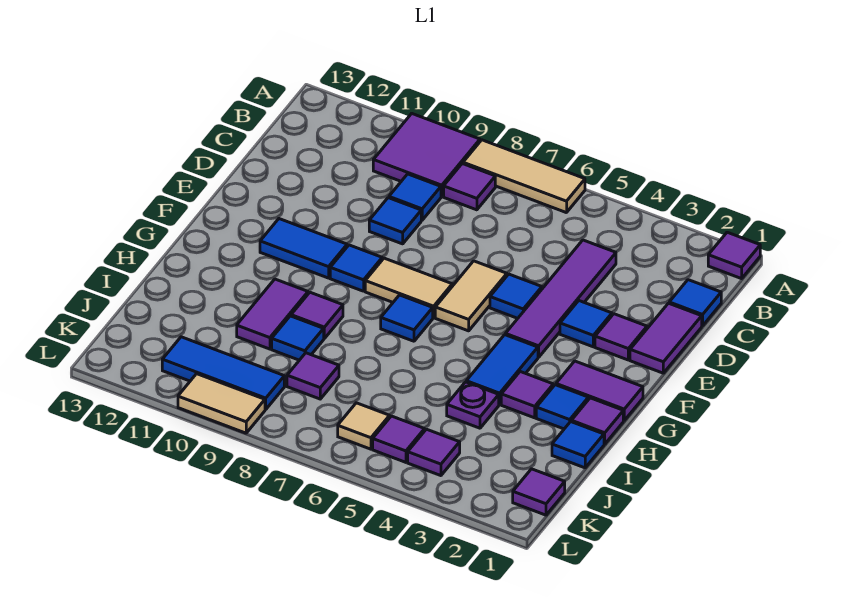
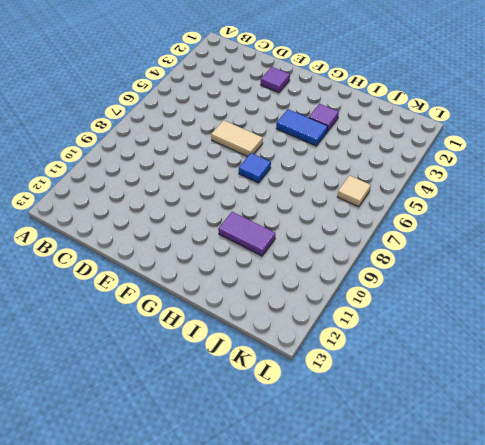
none -> purple 1x1 tile [708,232,760,279]
none -> tan 1x3 tile [463,140,585,213]
none -> purple 2x2 tile [373,114,480,197]
none -> purple 1x1 tile [444,164,495,210]

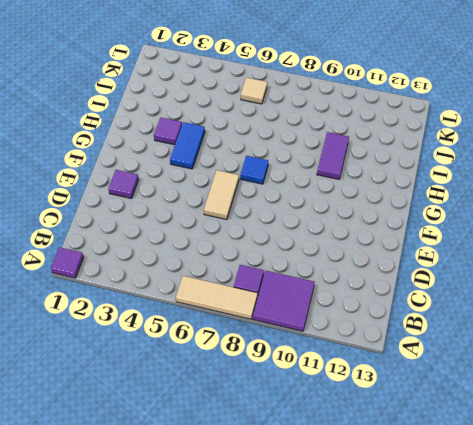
none -> blue 1x1 tile [669,280,721,326]
none -> purple 1x4 tile [505,240,616,357]
none -> blue 1x1 tile [389,174,441,220]
none -> purple 1x2 tile [630,303,702,373]

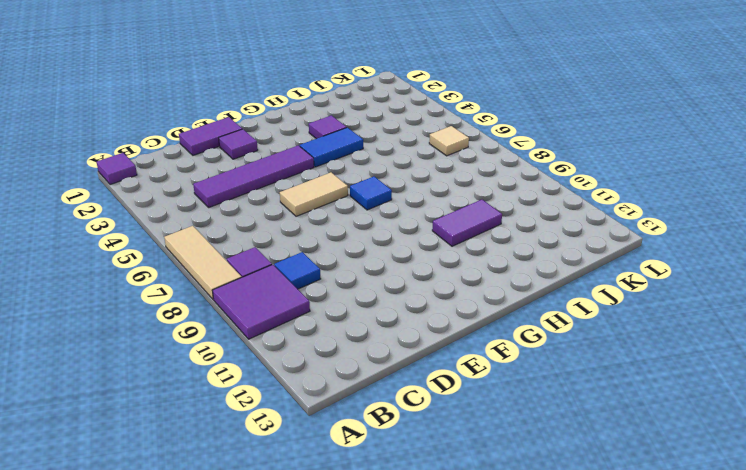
none -> blue 1x1 tile [669,280,721,326]
none -> blue 1x1 tile [369,198,421,244]
none -> blue 1x1 tile [560,301,612,347]
none -> blue 1x1 tile [490,274,542,318]

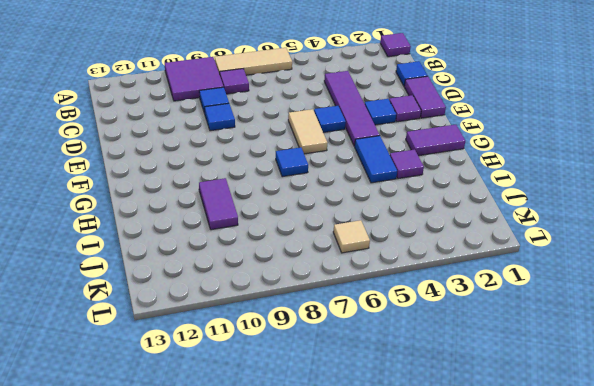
none -> tan 1x2 tile [365,258,452,318]
none -> blue 1x1 tile [330,245,382,291]
none -> blue 1x2 tile [260,219,347,278]
none -> purple 1x1 tile [571,398,623,444]

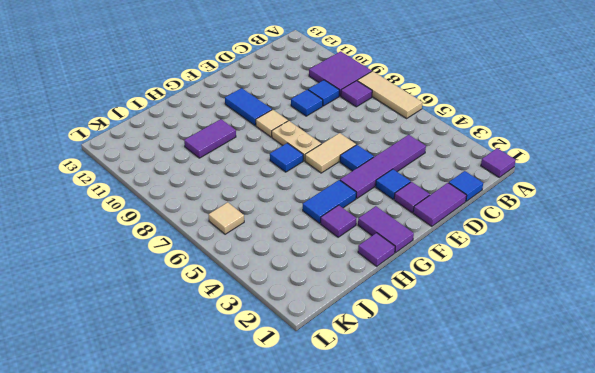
tan 1x2 plate [272,121,321,161] -> tan 1x2 tile [365,258,452,318]
tan 1x1 tile [256,110,288,137] -> blue 1x1 tile [330,245,382,291]
none -> blue 1x1 tile [536,385,588,429]
none -> purple 1x1 tile [291,292,343,338]
none -> blue 1x1 tile [552,422,604,468]
none -> purple 1x1 plate [447,382,499,428]

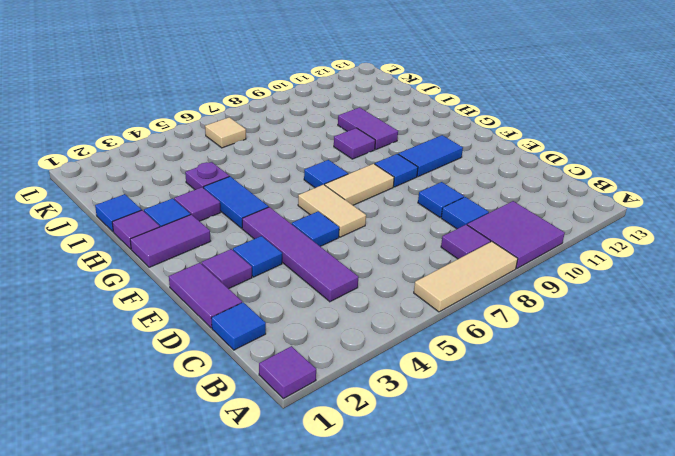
none -> blue 1x1 tile [272,316,324,360]
none -> purple 1x1 tile [287,353,339,399]
none -> purple 1x1 tile [513,469,565,515]
none -> purple 1x1 tile [408,429,460,476]

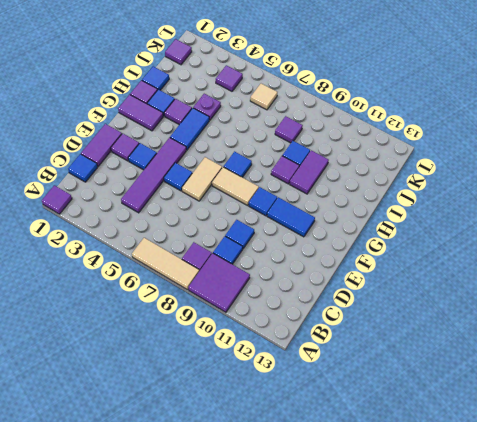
none -> purple 1x1 tile [373,416,425,462]
none -> blue 1x3 tile [162,337,284,409]
none -> tan 1x2 tile [178,374,265,433]

